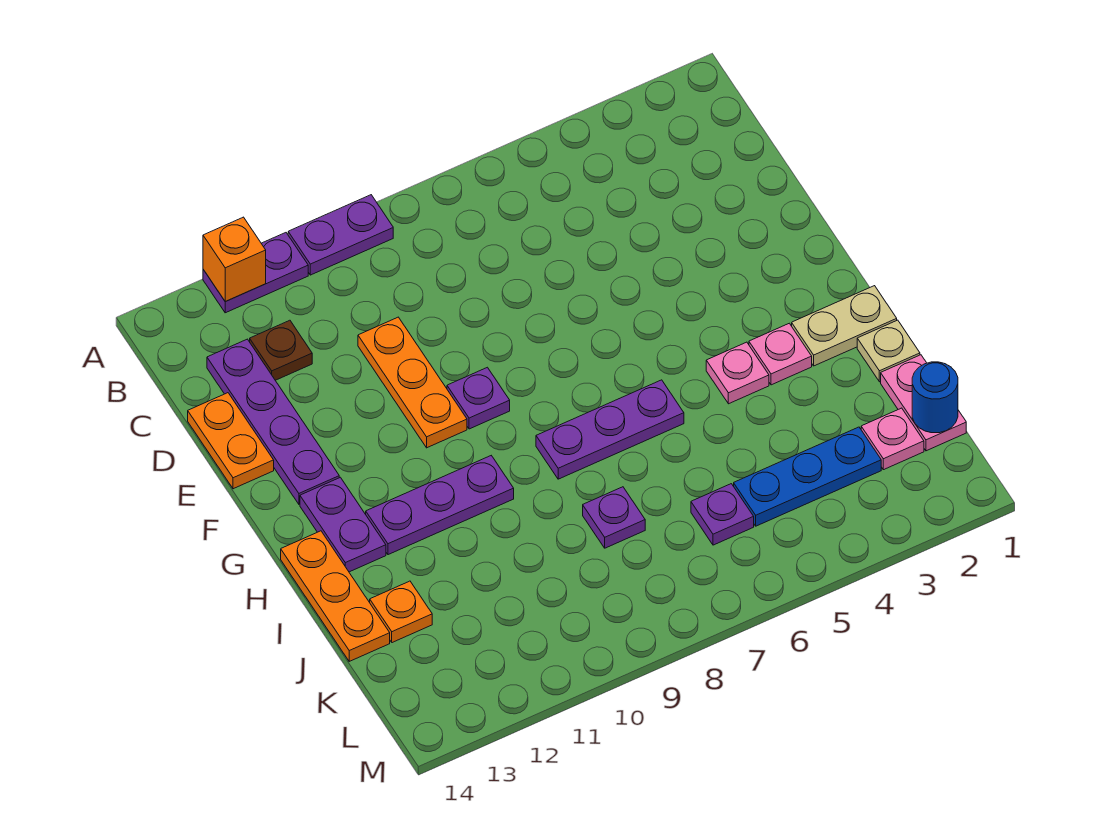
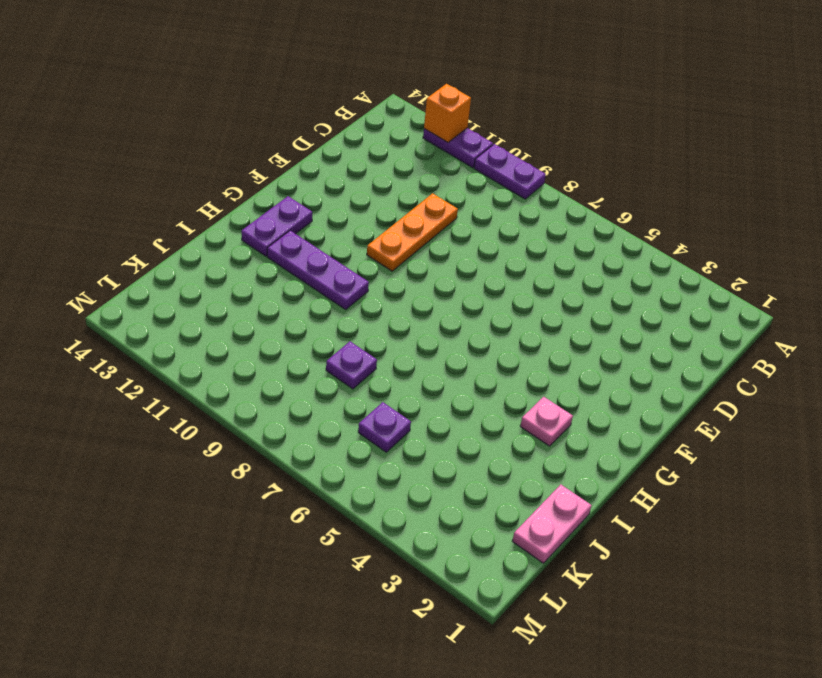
none -> brown 1x1 plate [250,320,312,380]
none -> purple 1x4 plate [207,339,339,504]
none -> orange 1x2 plate [188,393,274,489]

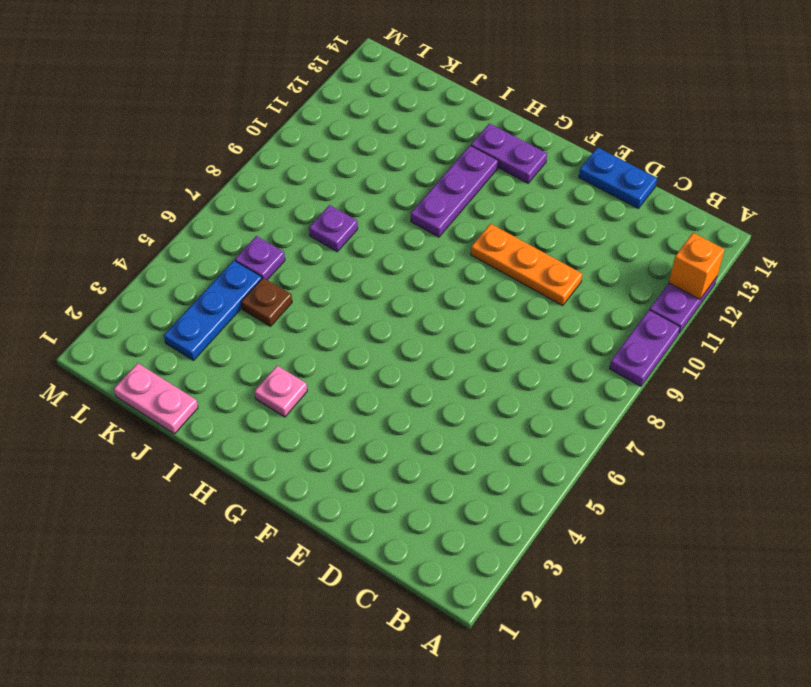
blue 1x2 plate [579,148,657,208] -> orange 1x2 plate [188,393,274,489]
brown 1x1 plate [241,278,292,326] -> brown 1x1 plate moved to [250,320,312,380]
none -> purple 1x4 plate [207,339,339,504]
none -> purple 1x1 plate [447,367,510,429]
none -> tan 1x2 plate [792,286,897,366]

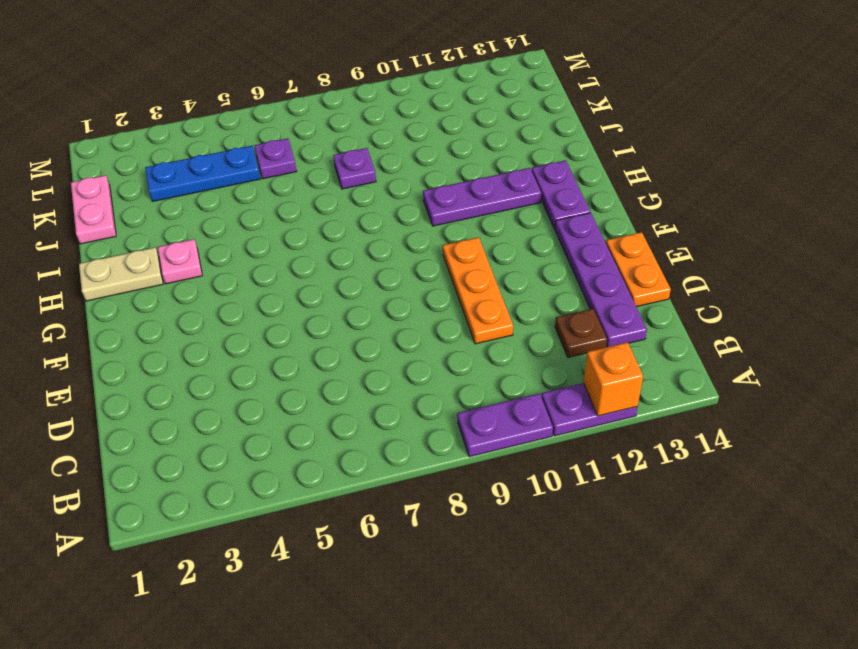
none -> purple 1x1 plate [447,367,510,429]
none -> pink 1x1 plate [706,342,769,404]
none -> purple 1x3 plate [536,380,684,479]

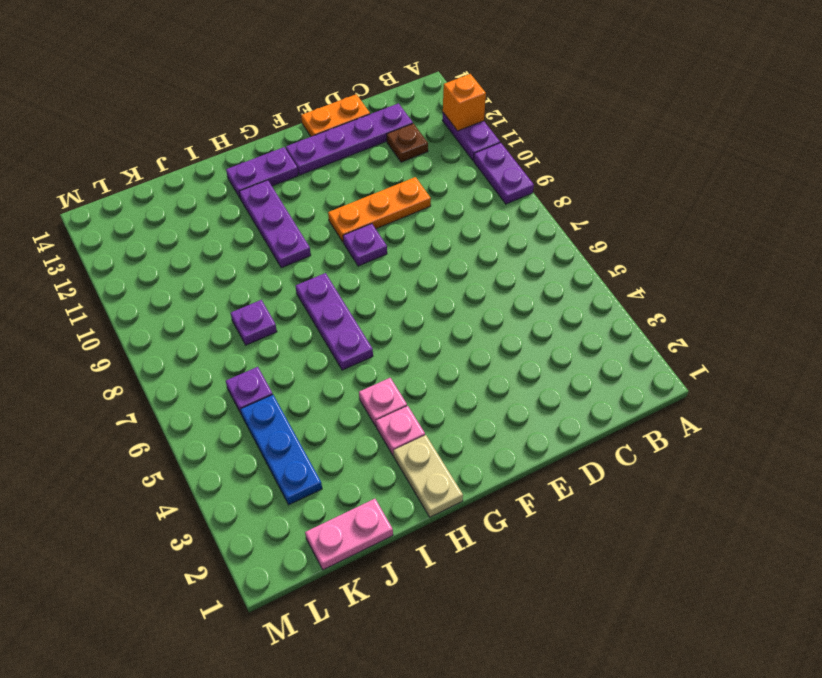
none -> orange 1x3 plate [281,531,390,661]
none -> tan 1x1 plate [857,320,920,382]
none -> orange 1x1 plate [370,581,432,643]

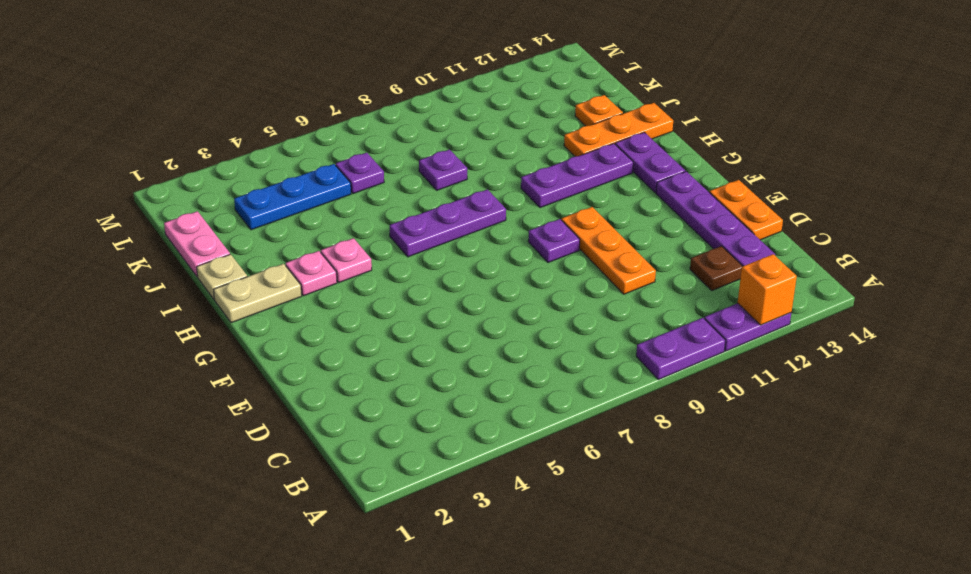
orange 1x3 plate [564,103,673,157] -> orange 1x3 plate turned to [281,531,390,661]
none -> pink 1x1 plate [861,408,924,470]
none -> blue 1x1 round brick [912,362,958,433]

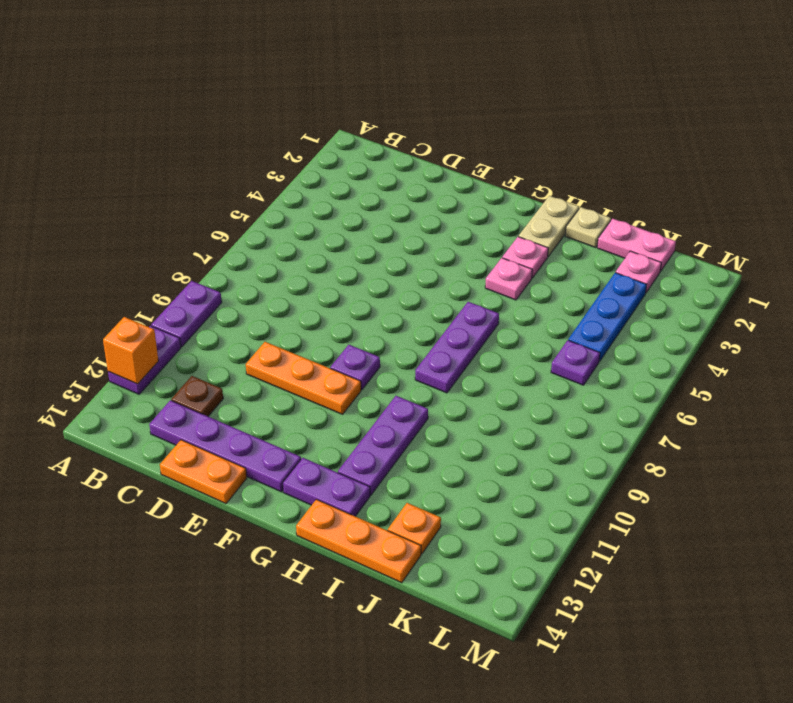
none -> purple 1x1 plate [583,487,645,548]
none -> blue 1x1 round brick [912,362,958,433]

